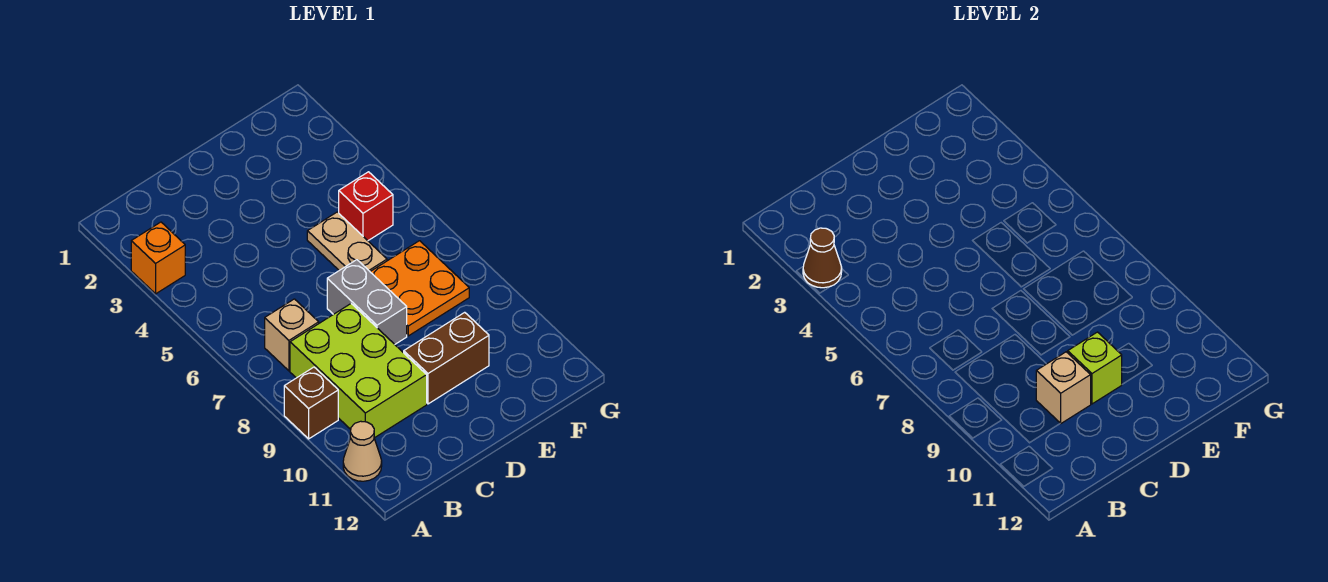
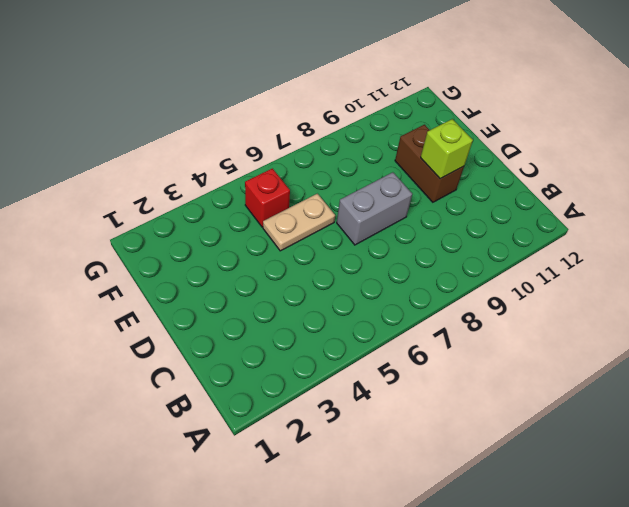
none -> orange 1x1 brick [131,222,185,294]
none -> brown 1x1 brick [284,367,338,439]
none -> tan 1x1 cone [343,421,382,481]

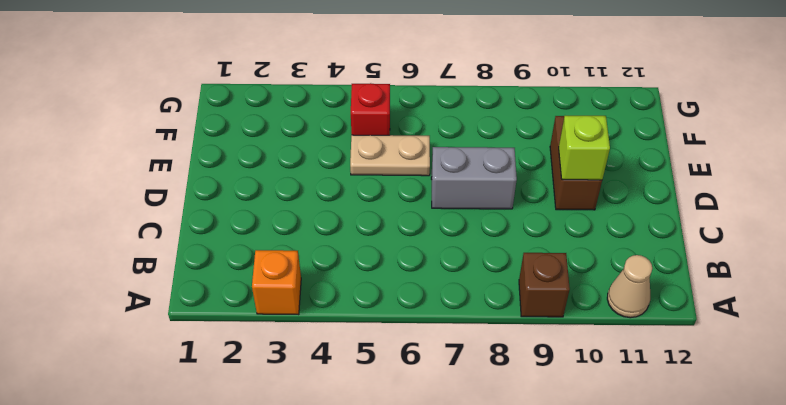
none -> tan 1x1 brick [265,299,319,371]
none -> lime 2x3 brick [290,304,427,438]
none -> orange 2x2 plate [370,241,469,336]

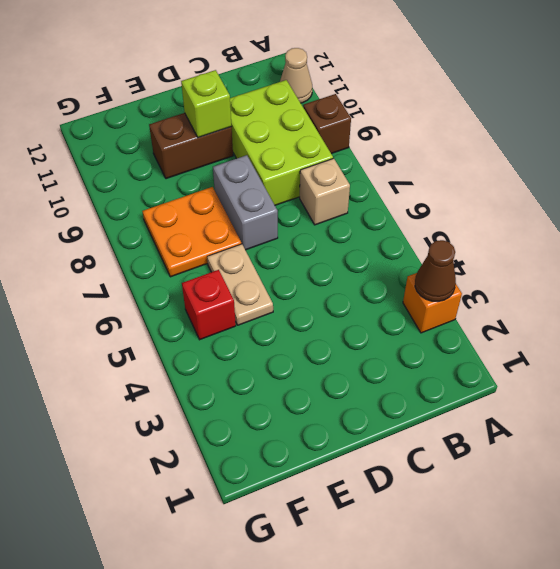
none -> tan 1x1 brick [1036,352,1091,423]

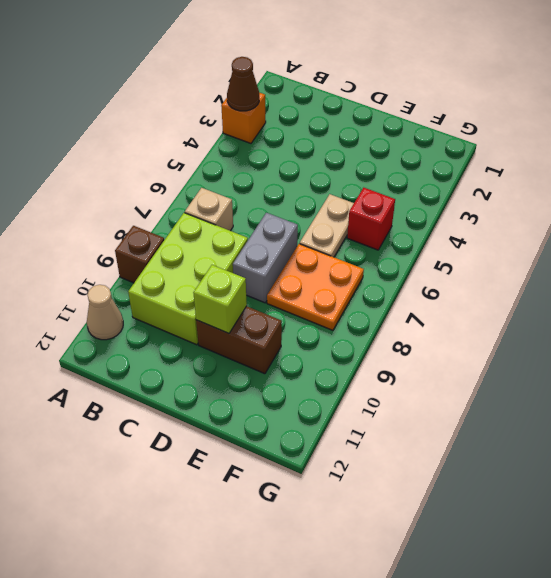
none -> tan 1x1 brick [1036,352,1091,423]

